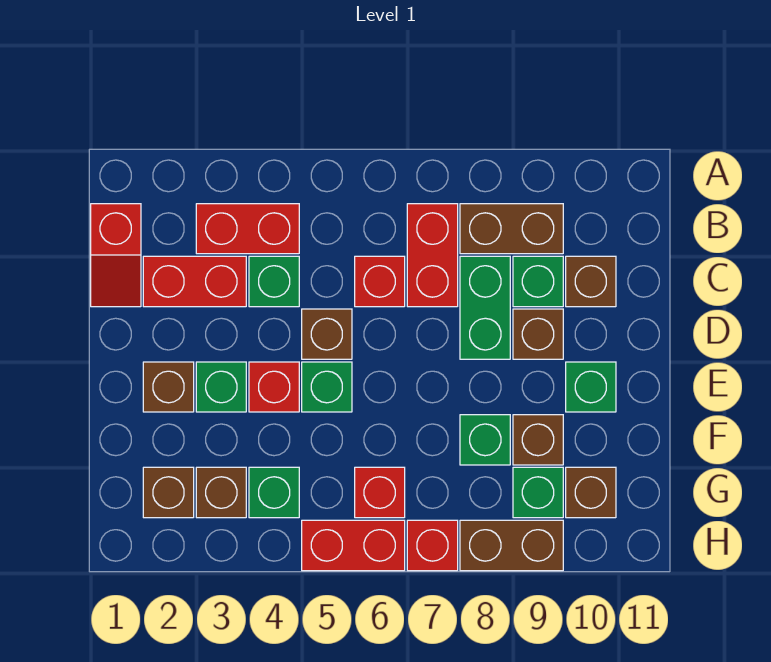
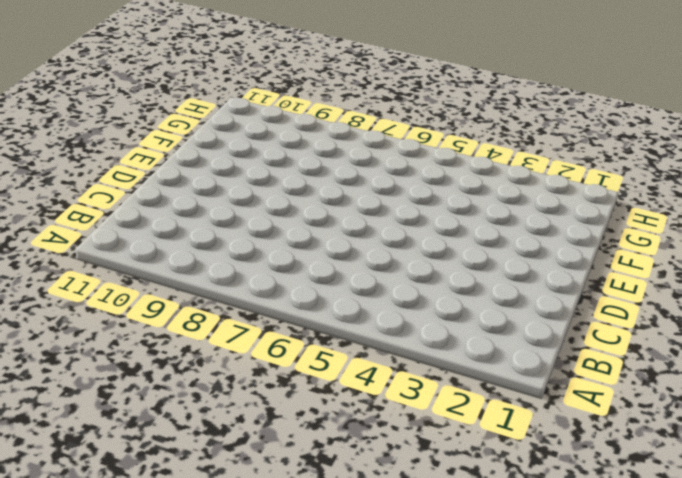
none -> red 1x2 slope [91,204,141,307]
none -> red 1x2 brick [196,204,299,254]
none -> red 1x2 brick [407,204,458,307]

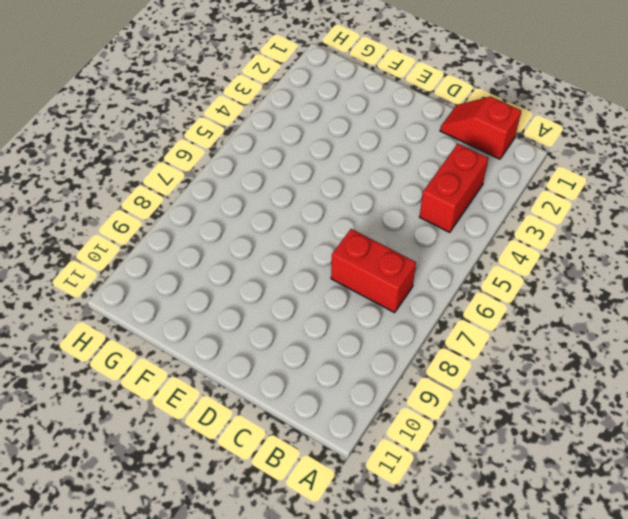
none -> brown 1x2 brick [460,204,563,254]
none -> red 1x2 brick [143,256,246,307]
none -> green 1x1 brick [249,256,299,307]

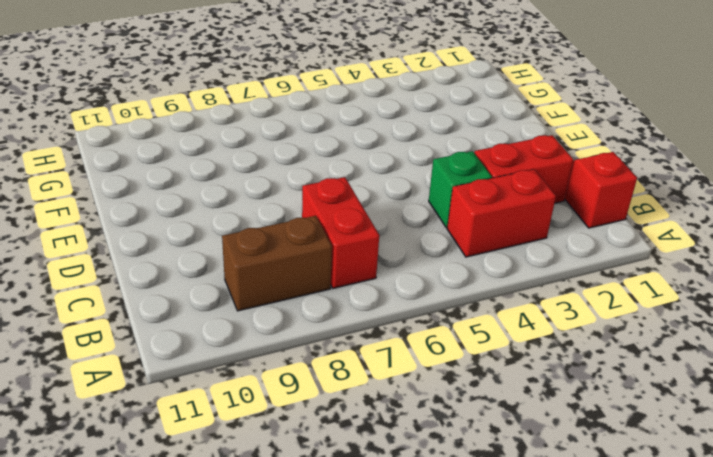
none -> red 1x1 brick [355,256,405,307]
none -> green 1x2 brick [460,256,510,359]
none -> green 1x1 brick [513,256,563,307]

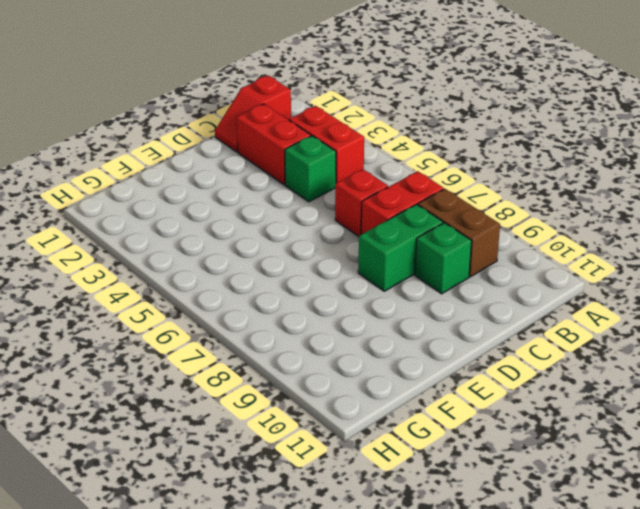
none -> brown 1x1 brick [566,256,616,307]
none -> brown 1x1 brick [302,309,352,359]
none -> brown 1x1 brick [513,309,563,359]

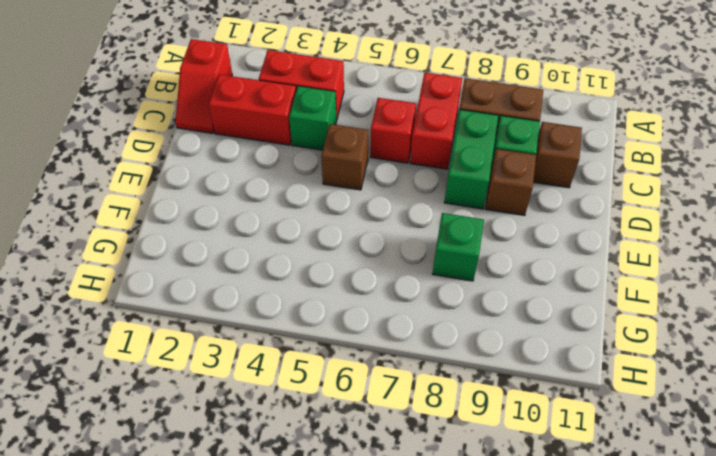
none -> brown 1x1 brick [143,362,194,412]
none -> green 1x1 brick [196,362,246,412]
none -> red 1x1 brick [249,362,299,412]

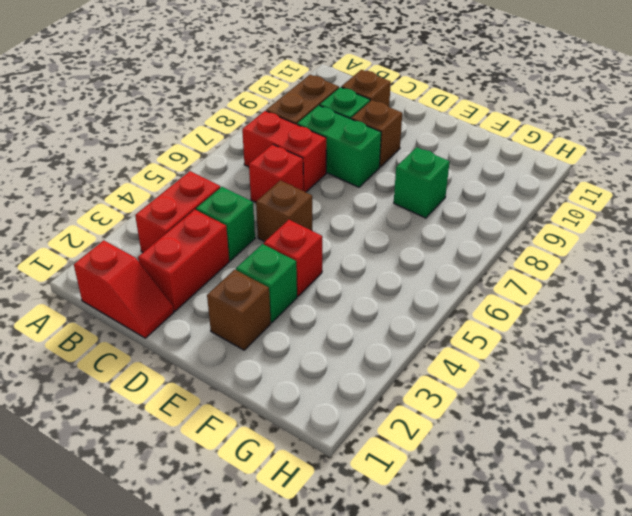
none -> green 1x1 brick [302,362,352,412]
none -> green 1x1 brick [566,362,616,412]
none -> brown 1x1 brick [513,415,563,465]

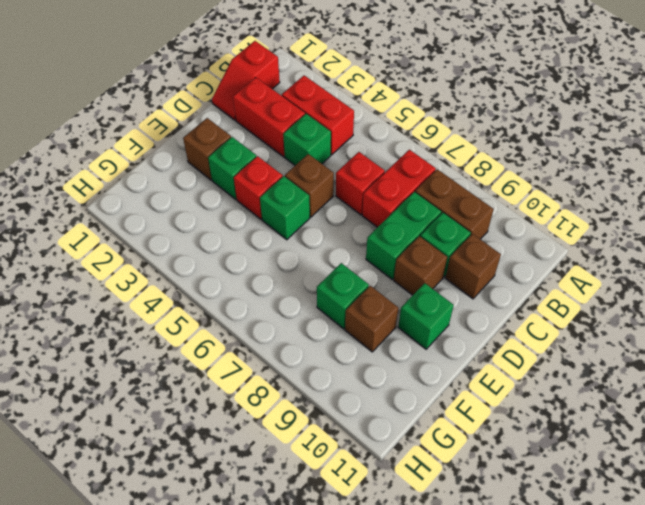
none -> brown 1x1 brick [143,467,194,518]
none -> brown 1x1 brick [196,467,246,518]
none -> green 1x1 brick [249,467,299,518]

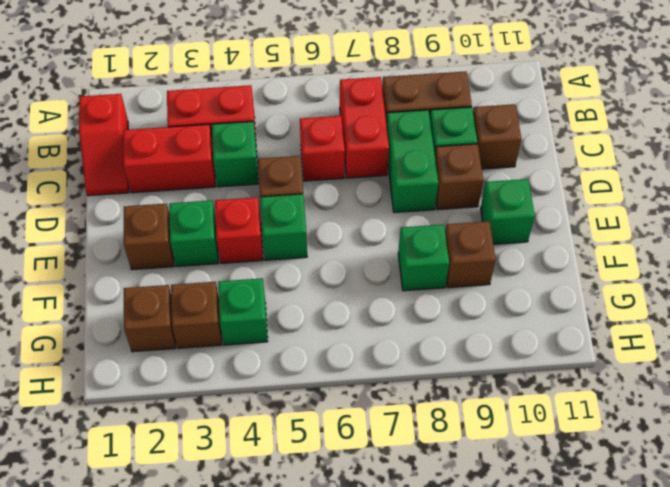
none -> red 1x1 brick [355,467,405,518]
none -> green 1x1 brick [513,467,563,518]
none -> brown 1x1 brick [566,467,616,518]

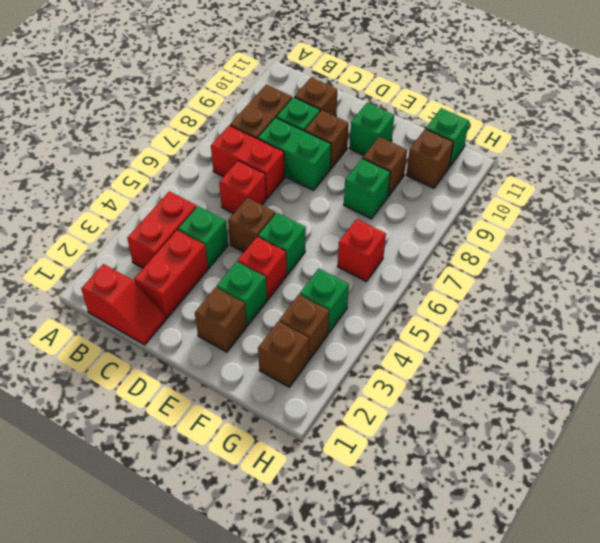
green 1x1 brick [426,108,469,167] -> green 1x1 brick moved to [513,467,563,518]
none -> red 1x2 brick [302,520,405,571]
none -> red 1x1 brick [407,520,458,571]
none -> brown 1x2 brick [460,520,563,571]

